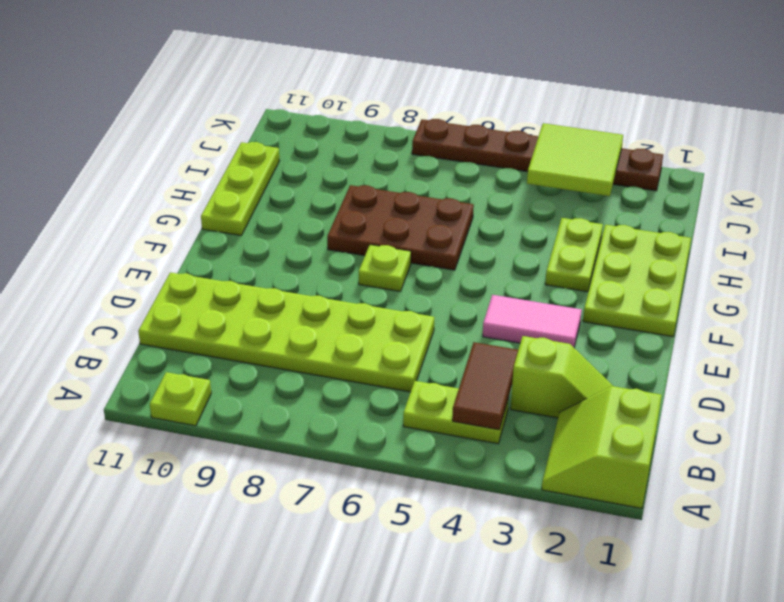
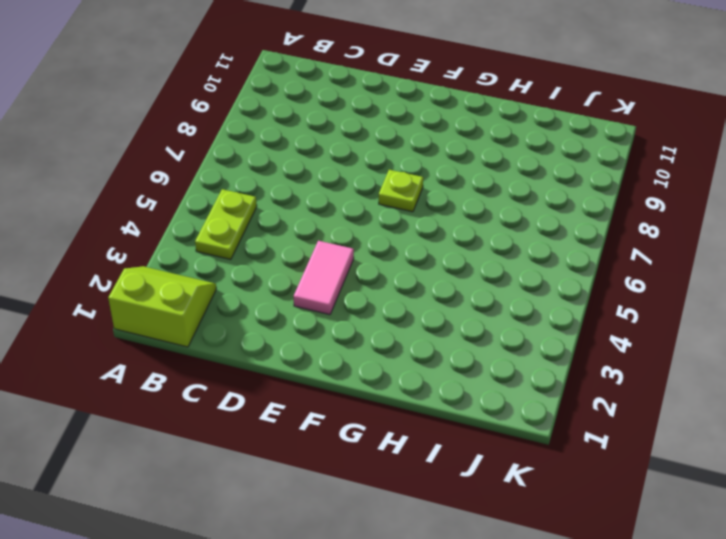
none -> lime 1x1 plate [150,372,211,426]
none -> lime 1x2 slope [511,336,613,418]
none -> lime 2x6 plate [138,272,434,392]

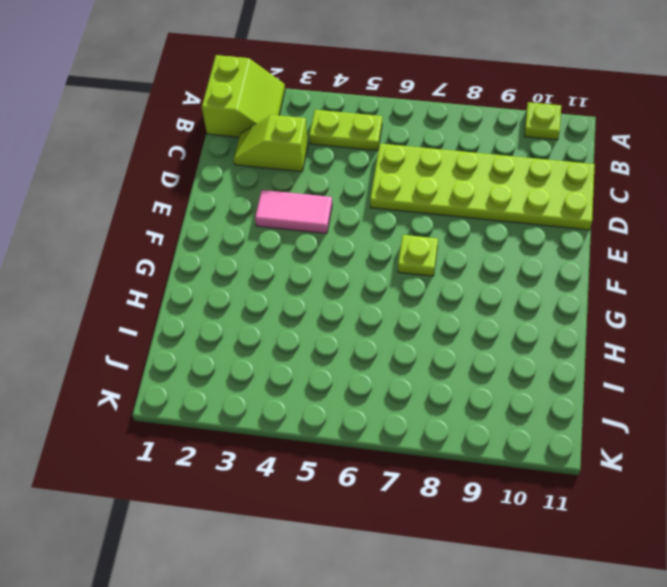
none -> lime 2x3 plate [583,225,691,337]
none -> lime 1x2 plate [545,218,603,292]
none -> brown 2x3 plate [327,185,474,270]

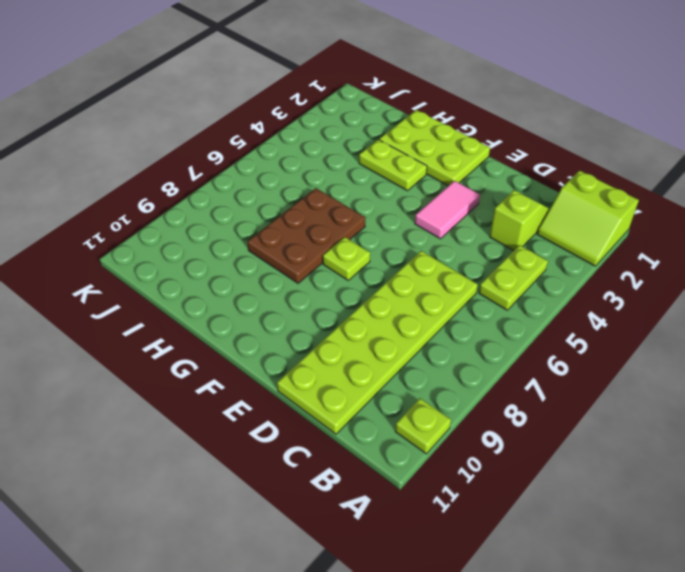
none -> lime 1x3 plate [201,142,279,235]
none -> brown 1x6 plate [412,119,663,191]
none -> brown 1x2 tile [452,342,518,430]

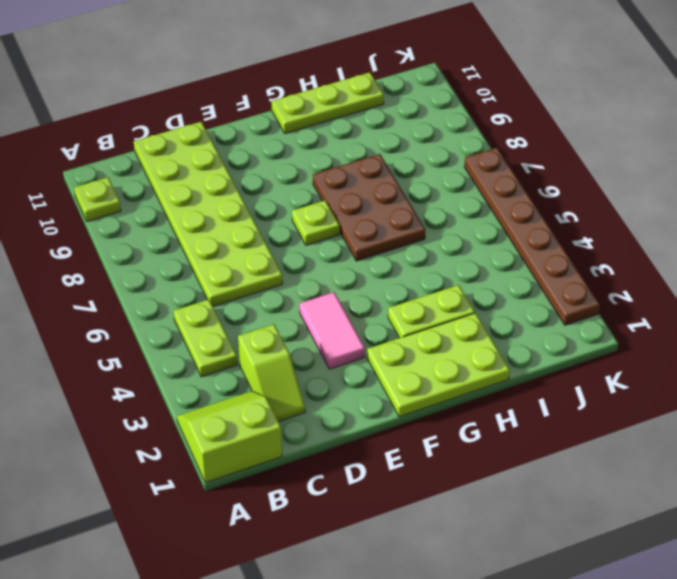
none -> brown 1x2 tile [452,342,518,430]
none -> lime 2x2 tile [527,123,623,196]

